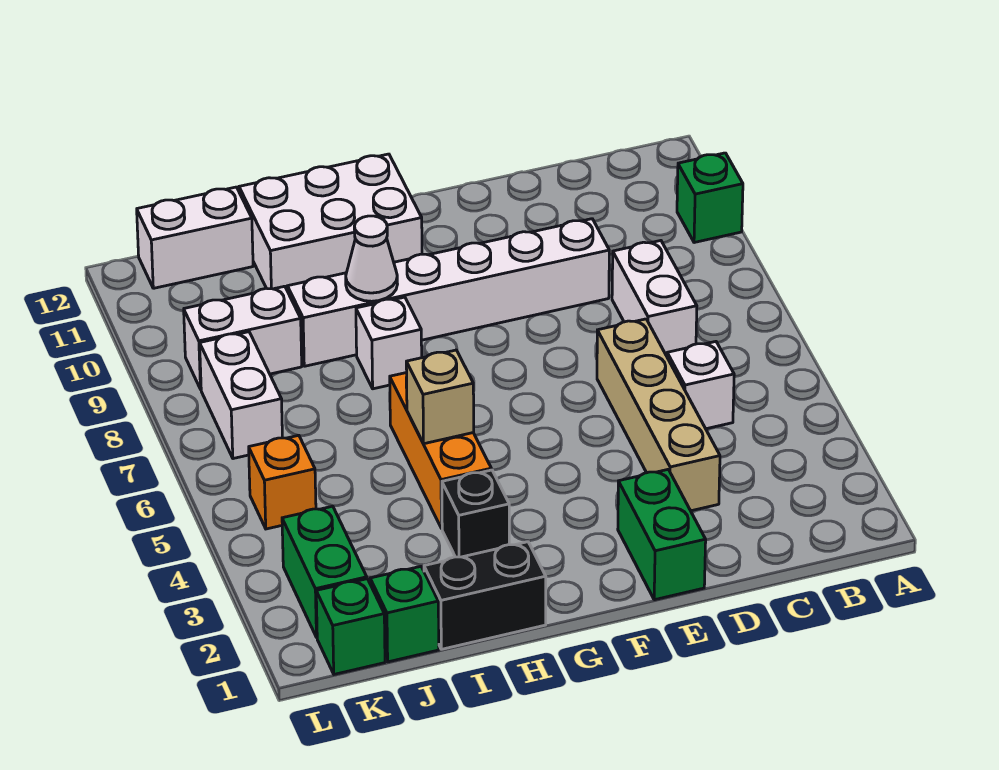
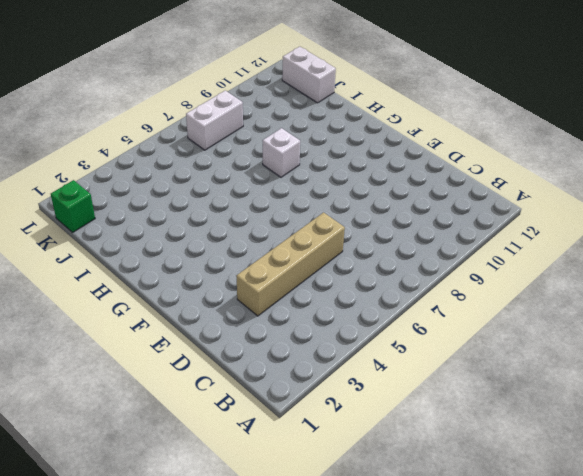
none -> green 1x1 brick [677,153,743,243]
none -> white 1x1 brick [667,342,734,429]
none -> white 1x2 brick [612,241,697,356]

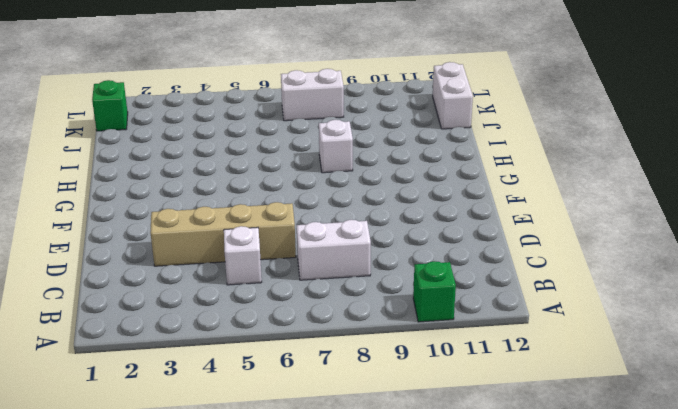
none -> white 1x6 brick [288,219,609,366]
none -> green 1x2 brick [618,469,706,600]
none -> white 2x3 brick [239,154,422,291]

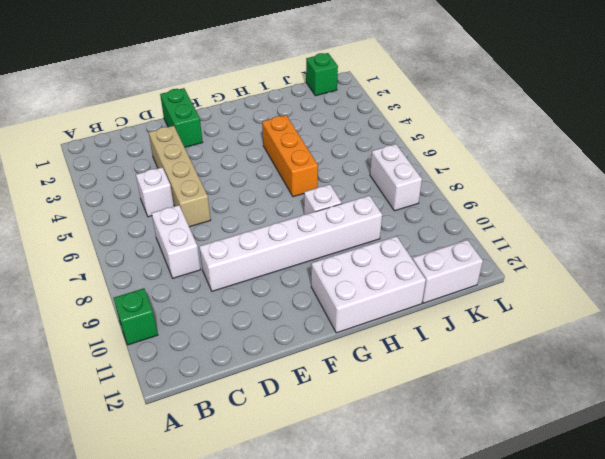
none -> black 1x2 brick [424,542,546,649]
none -> black 1x1 brick [442,470,509,557]
none -> green 1x1 brick [370,566,439,662]

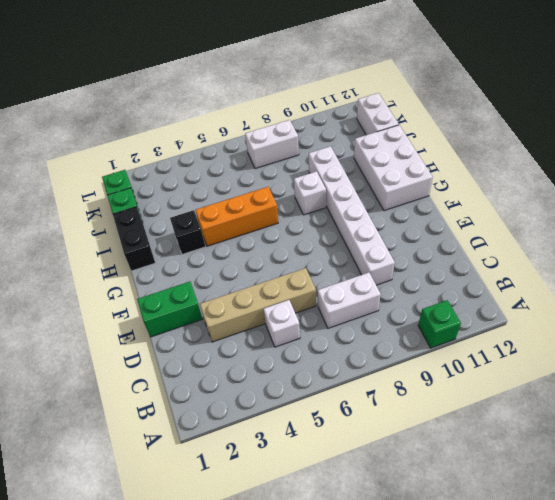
none -> white 1x2 brick [184,286,302,389]
none -> green 1x2 brick [282,506,367,637]
none -> orange 1x1 brick [249,435,316,529]

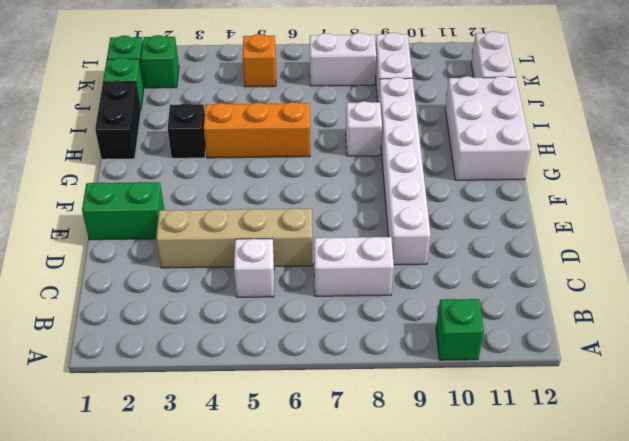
green 1x1 brick [141,35,179,88] -> green 1x2 brick [282,506,367,637]
none -> tan 1x1 brick [406,350,474,444]
none -> white 1x1 cone [346,216,397,301]

